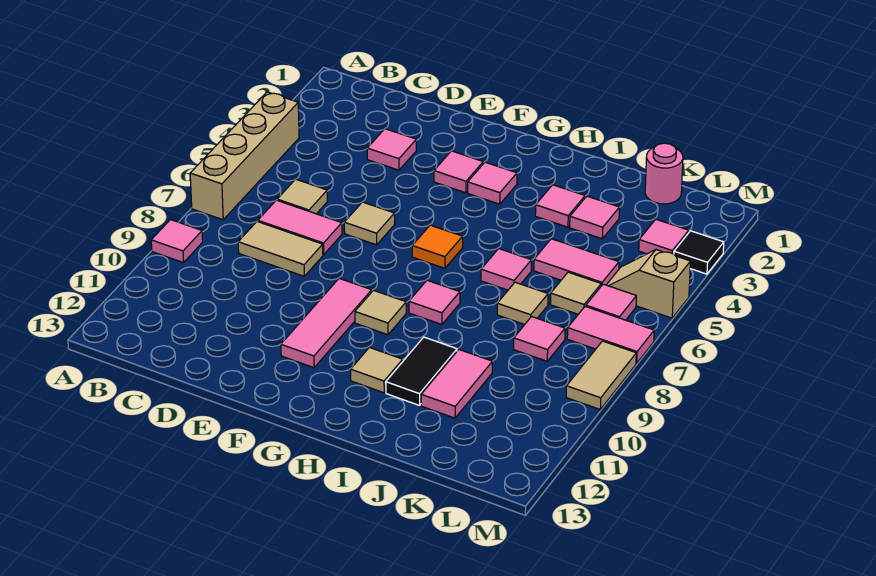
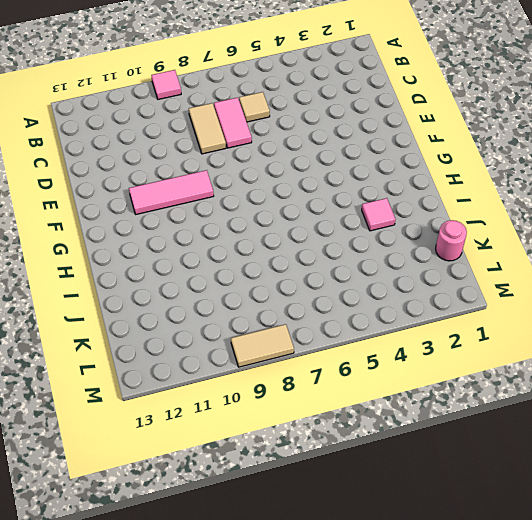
none -> tan 1x4 brick [190,92,299,220]
none -> pink 1x1 tile [367,129,416,170]
none -> tan 1x1 tile [344,202,395,245]
none -> pink 1x1 tile [434,151,483,193]

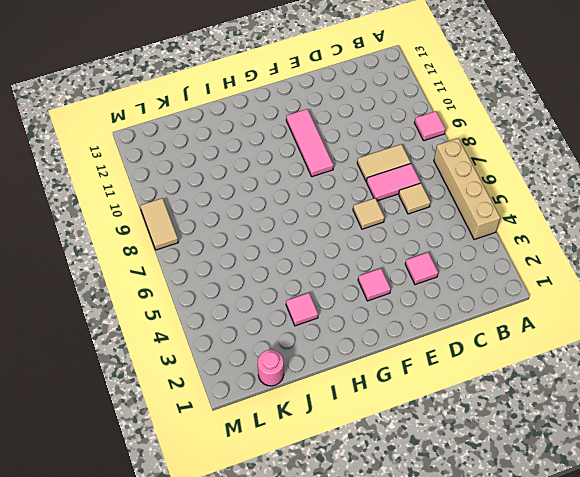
none -> pink 1x1 tile [468,162,517,204]
none -> orange 1x1 tile [412,225,463,268]
none -> tan 1x1 tile [355,290,406,335]
none -> pink 1x1 tile [409,280,460,324]

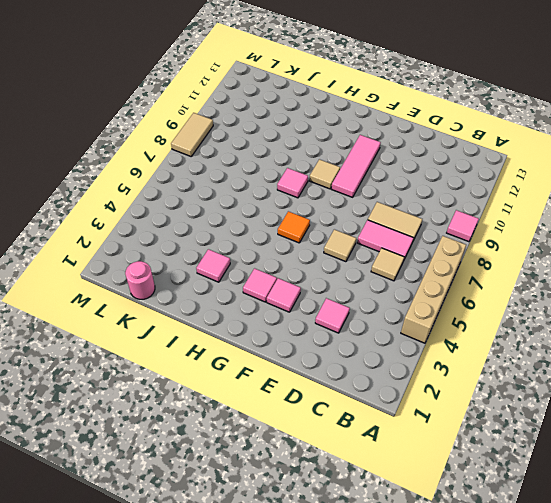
none -> tan 1x1 tile [351,348,403,393]
none -> pink 1x1 tile [481,249,531,290]
none -> black 1x2 tile [386,337,457,405]
none -> pink 1x1 tile [570,196,619,239]

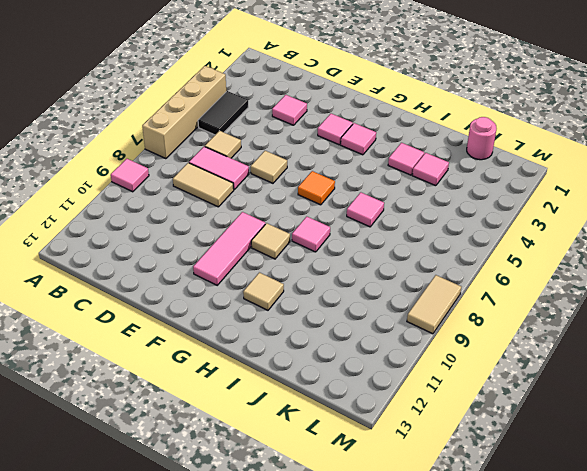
black 1x2 tile [198,91,248,135] -> black 1x2 tile moved to [386,337,457,405]
none -> pink 1x2 tile [534,239,619,286]
none -> tan 1x1 tile [497,282,548,325]
none -> pink 1x2 tile [421,350,492,418]
none -> tan 1x1 tile [550,272,601,314]

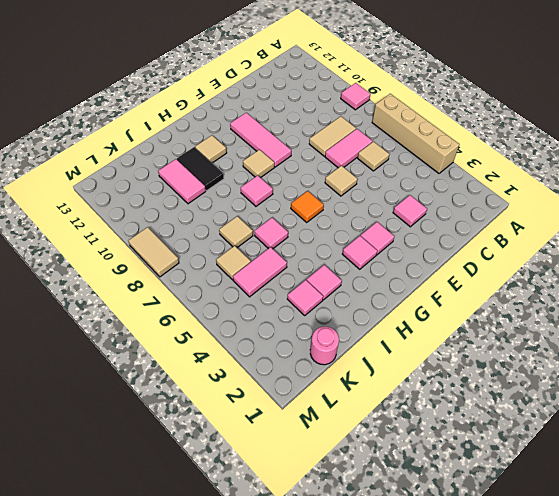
none -> pink 1x1 tile [514,317,565,361]
none -> pink 1x1 tile [639,219,689,254]
none -> tan 1x2 slope [607,250,690,318]
none -> pink 1x1 tile [586,284,636,320]

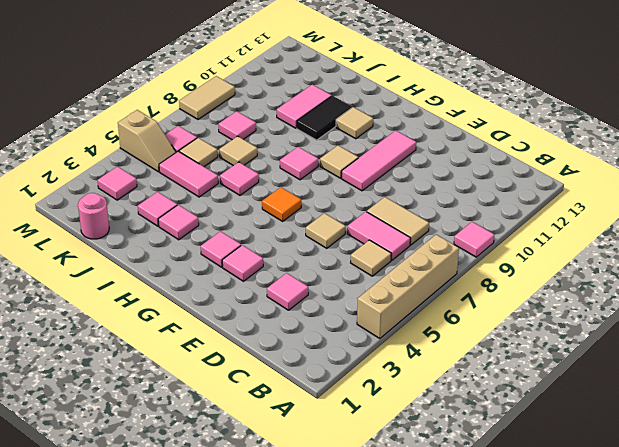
none -> pink 1x2 tile [567,306,654,363]
none -> black 1x1 tile [674,231,724,274]

